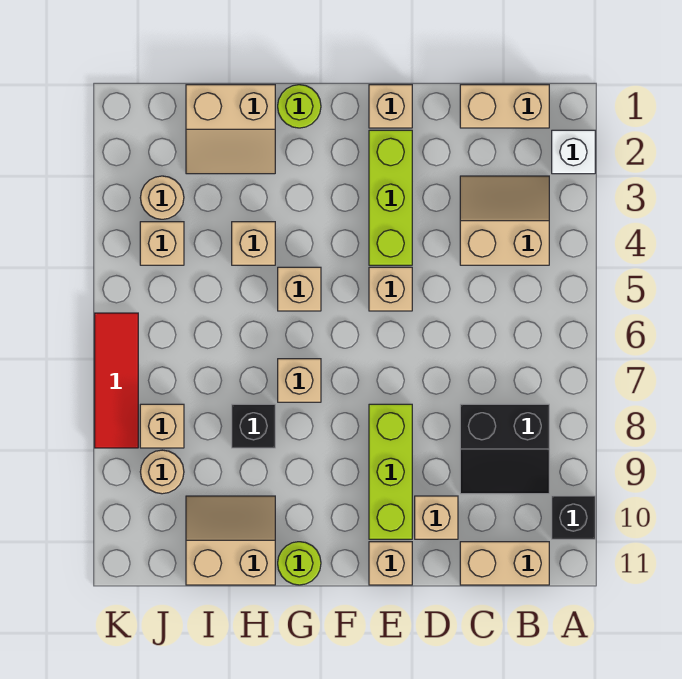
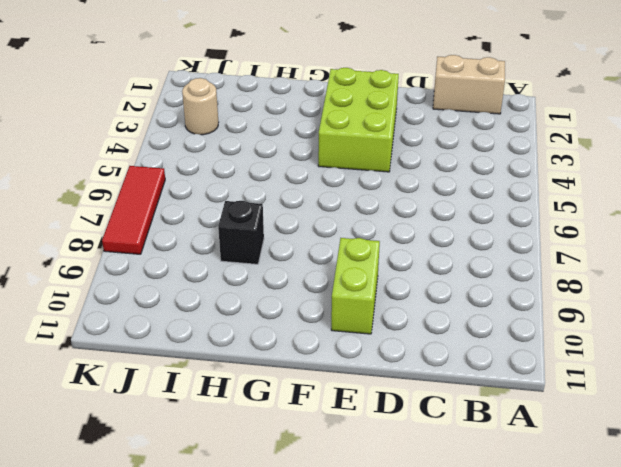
lime 2x3 brick [318,68,399,172] -> lime 1x3 brick [369,130,412,265]
lime 1x2 brick [331,238,380,334] -> lime 1x3 brick [369,404,412,539]
none -> white 1x1 brick [552,130,595,174]
none -> black 1x1 brick [552,496,595,539]
none -> tan 2x2 slope [460,176,549,265]

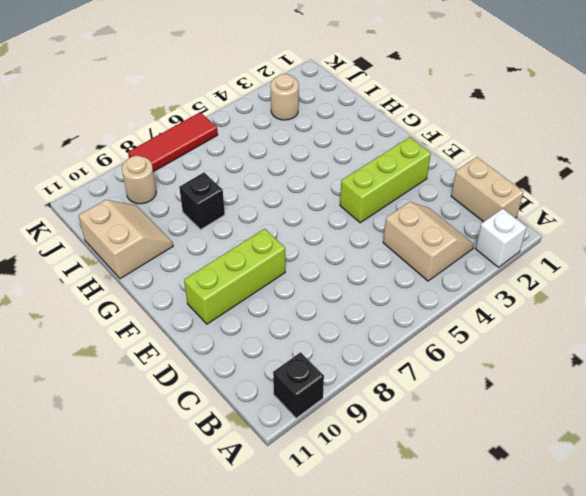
none -> black 2x2 slope [460,404,549,494]
none -> tan 1x2 brick [460,542,549,585]
none -> tan 1x1 brick [415,496,458,539]

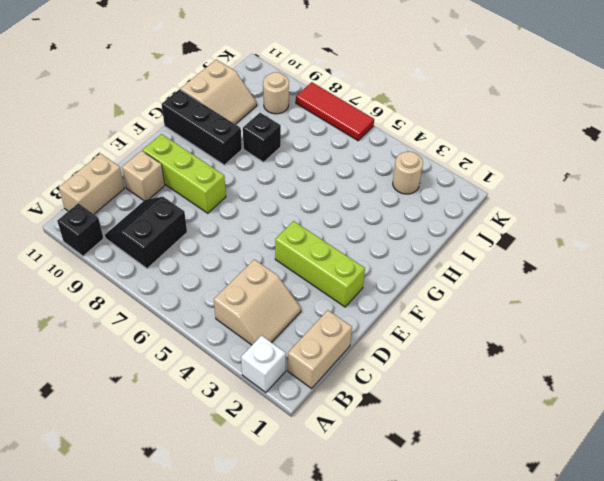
black 1x3 brick [162,89,242,165] -> lime 1x1 round brick [278,542,321,585]
none -> tan 1x1 brick [369,85,412,128]
none -> tan 1x1 brick [369,267,412,311]
none -> tan 1x1 brick [369,542,412,585]

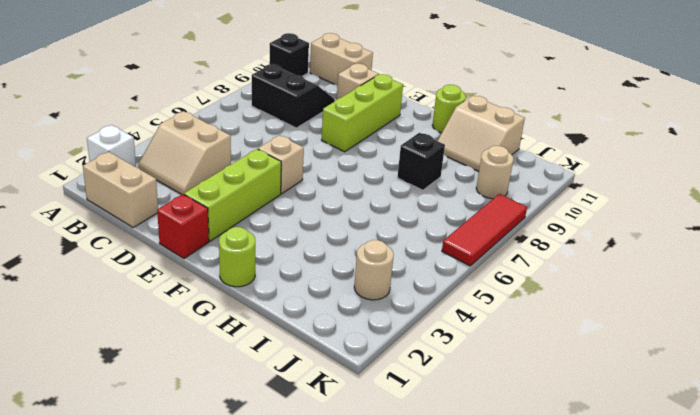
red 1x1 brick [157,194,209,259] -> tan 1x1 brick [369,85,412,128]
none -> tan 1x1 brick [369,542,412,585]
none -> tan 1x1 brick [278,267,321,311]
none -> tan 1x1 brick [278,359,321,402]

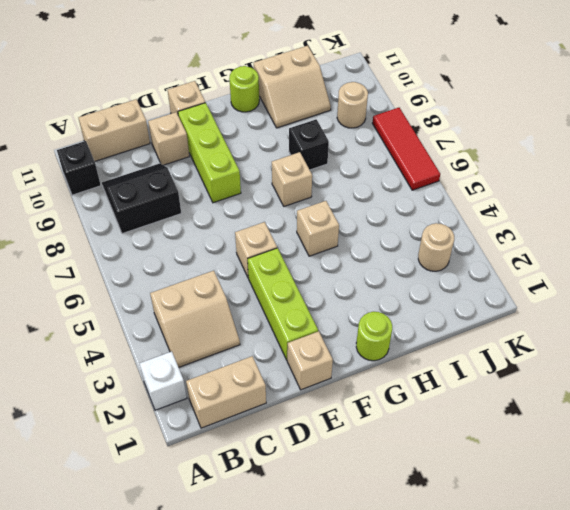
none -> tan 2x2 slope [186,85,275,174]
none -> tan 1x1 brick [232,222,275,265]
none -> tan 1x1 brick [140,222,184,265]

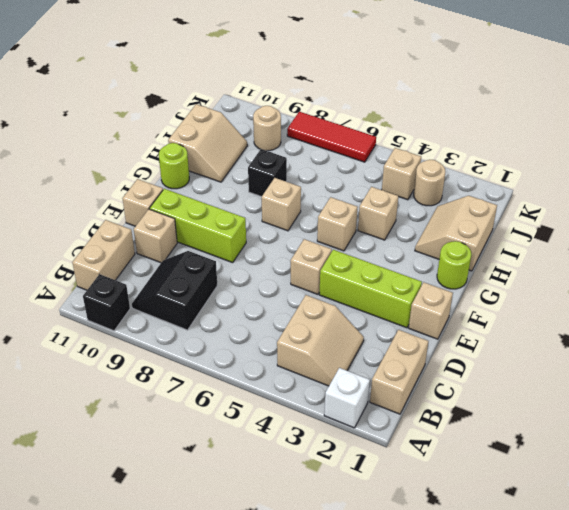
none -> tan 1x1 brick [140,404,184,448]

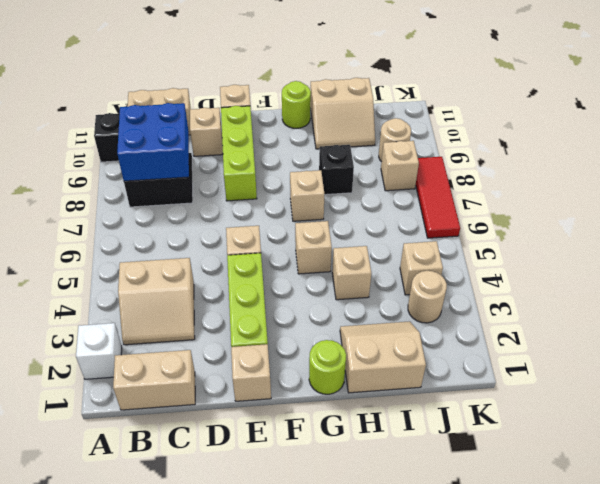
blue 2x2 brick [117,103,189,181] -> none

